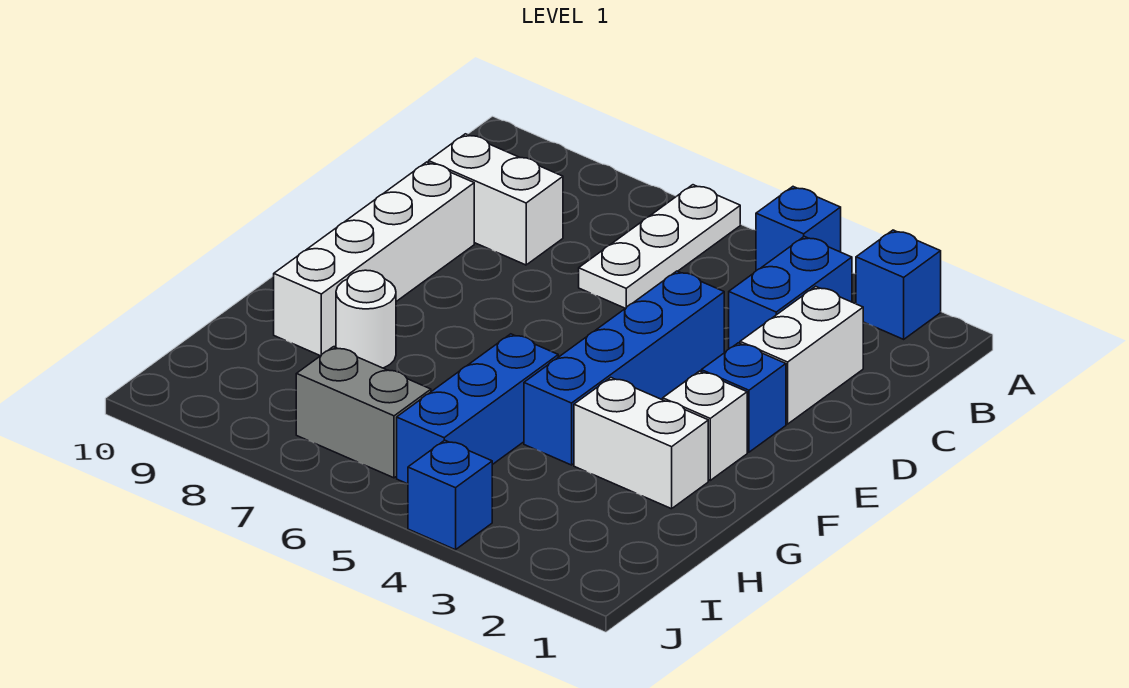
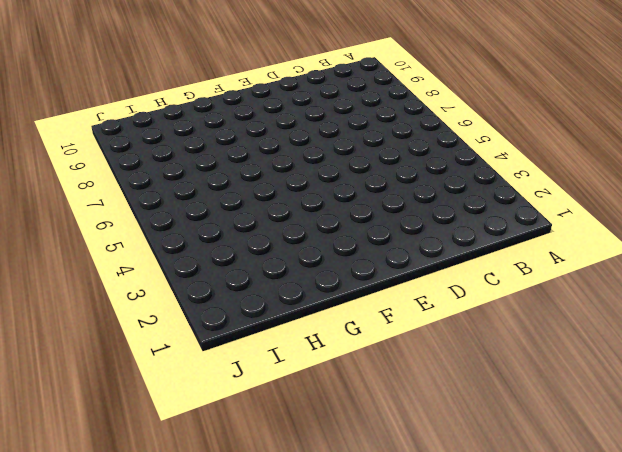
none -> blue 1x1 brick [856,230,941,339]
none -> blue 1x1 brick [756,187,841,271]
none -> white 1x3 plate [579,185,740,308]

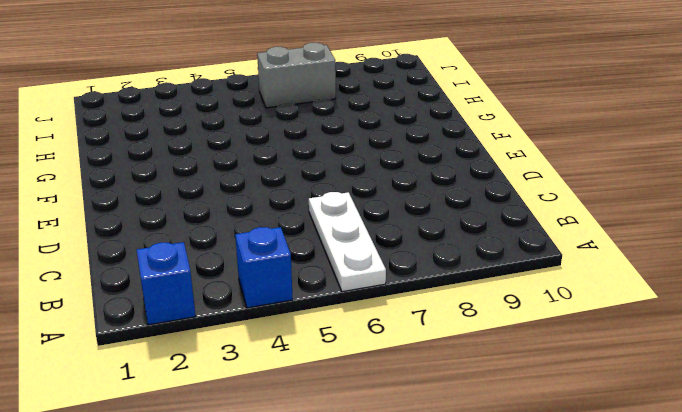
none -> blue 1x2 brick [729,236,852,349]
none -> white 1x2 brick [740,286,863,424]
none -> white 1x2 brick [429,134,563,265]

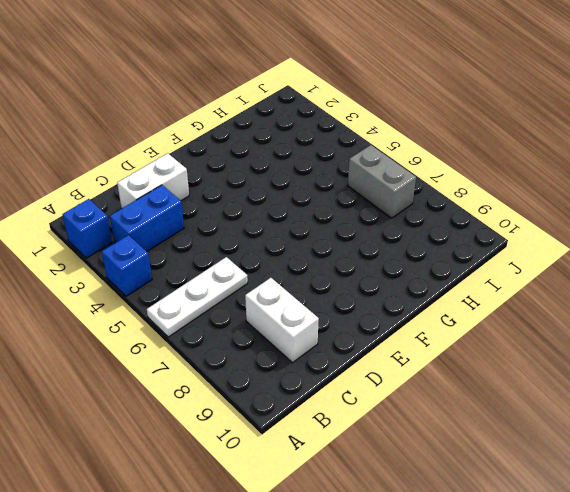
none -> blue 1x4 brick [524,271,724,465]
none -> white 1x4 brick [274,162,474,356]
none -> blue 1x1 brick [701,343,786,452]

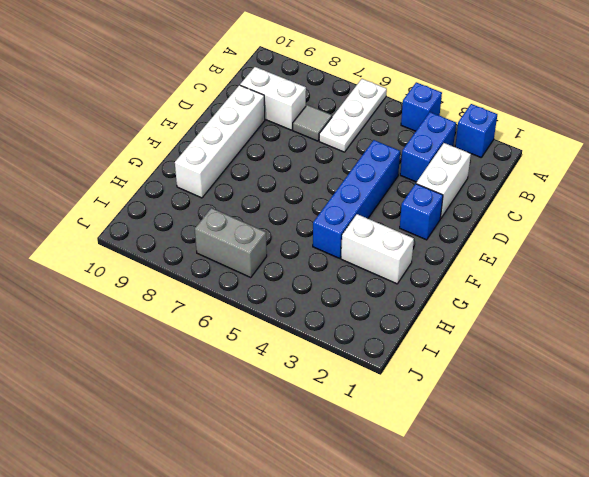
grey 1x1 tile [293,105,332,141] -> none
none -> white 1x1 brick [663,371,747,480]
none -> blue 1x3 brick [397,334,558,484]
none -> white 1x1 round brick [336,270,396,368]

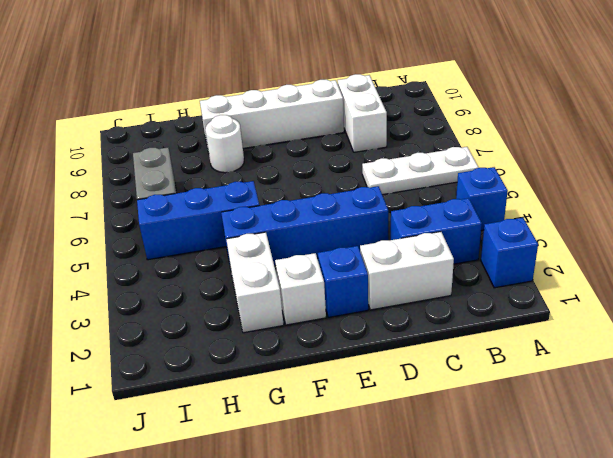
none -> blue 1x1 brick [408,440,492,550]

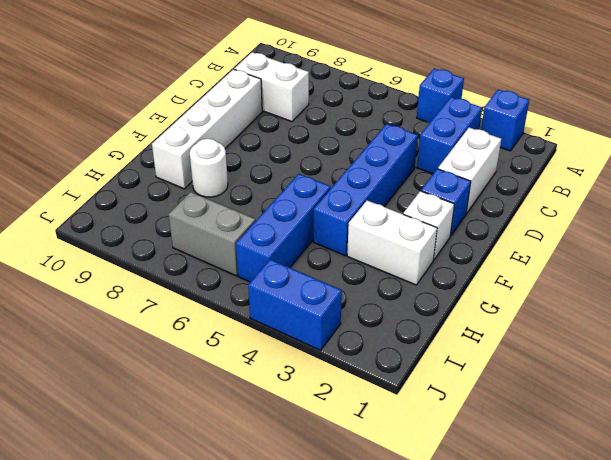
blue 1x2 brick [248,259,342,350] -> blue 1x1 brick [408,440,492,550]
none -> white 1x3 plate [579,185,740,308]

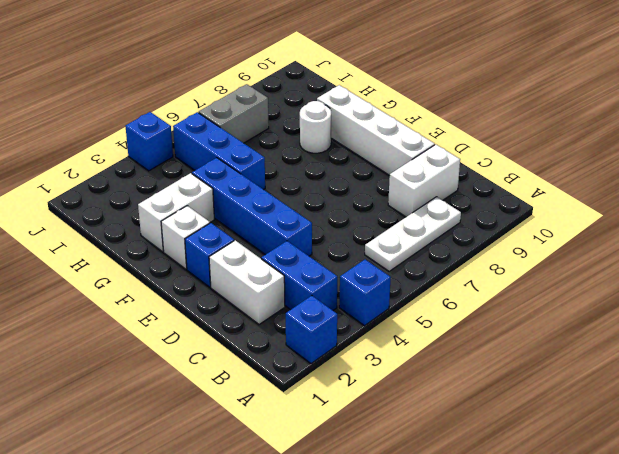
white 1x3 plate [365,197,461,271] -> white 1x3 plate turned to [579,185,740,308]

